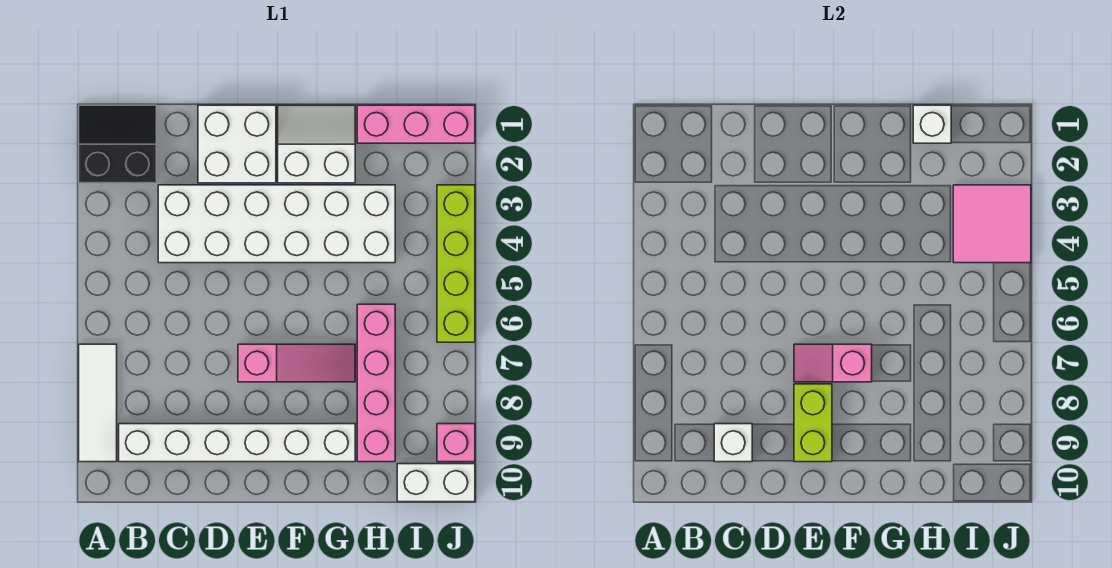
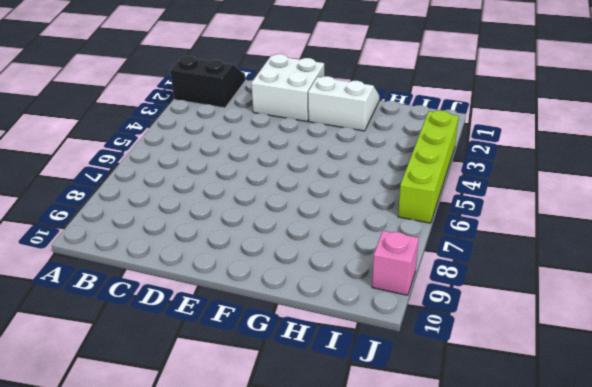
none -> white 1x3 tile [79,344,117,462]
none -> white 1x6 brick [119,424,355,462]
none -> white 2x6 brick [158,185,395,263]

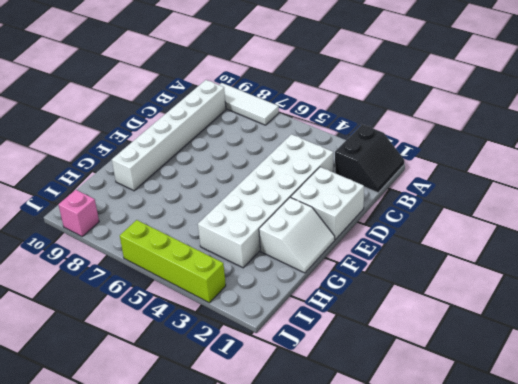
none -> pink 1x3 slope [238,344,355,382]
none -> pink 1x3 brick [357,105,475,143]
none -> pink 1x4 brick [357,304,395,462]

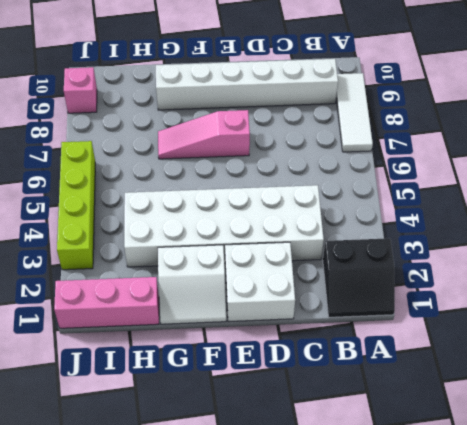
none -> pink 1x4 brick [357,304,395,462]
none -> white 1x2 brick [397,464,475,502]
none -> white 1x1 brick [714,424,752,462]

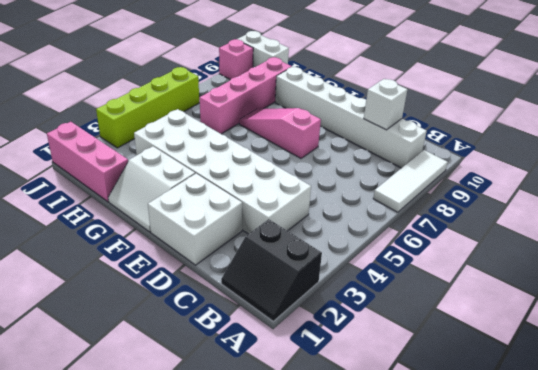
none -> pink 1x2 slope [794,344,872,382]
none -> lime 1x2 brick [794,384,832,462]
none -> white 1x1 brick [913,105,951,143]

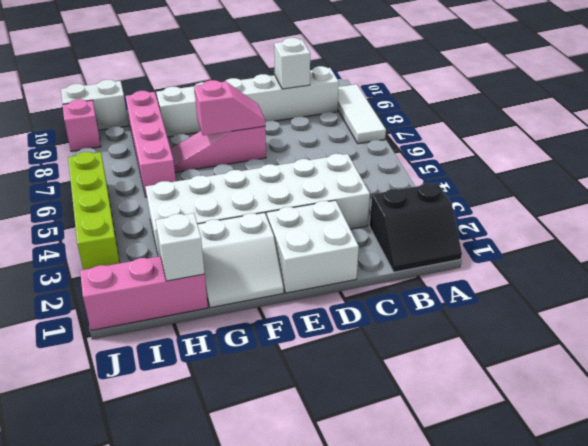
none -> lime 1x2 brick [794,384,832,462]
none -> pink 2x2 tile [953,185,1031,263]

